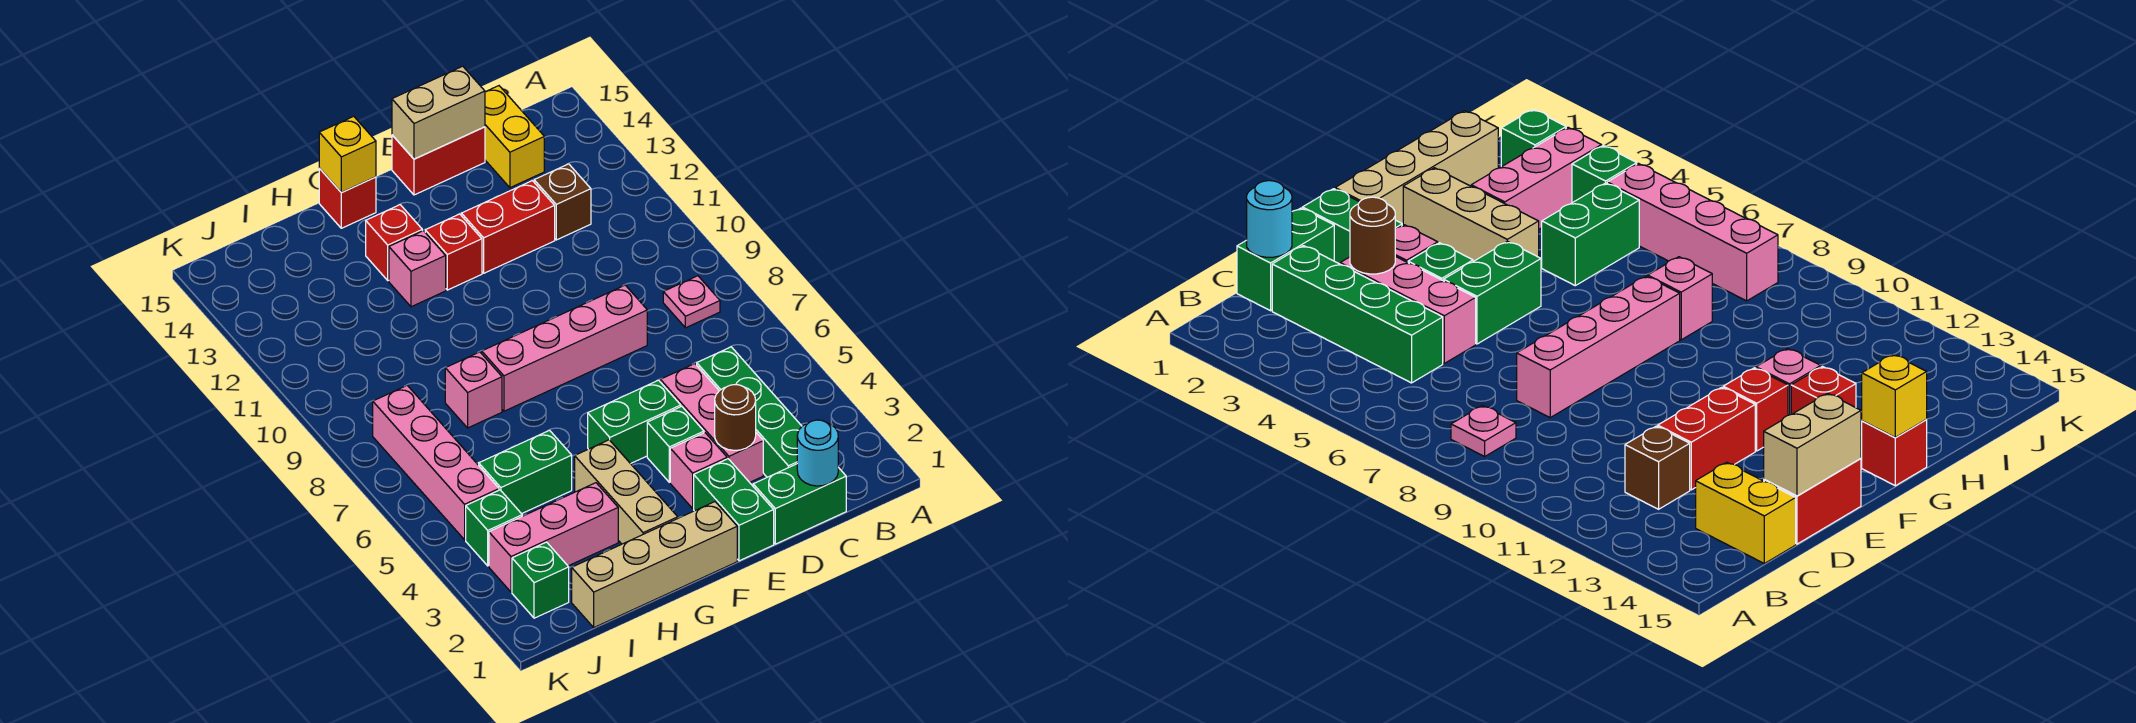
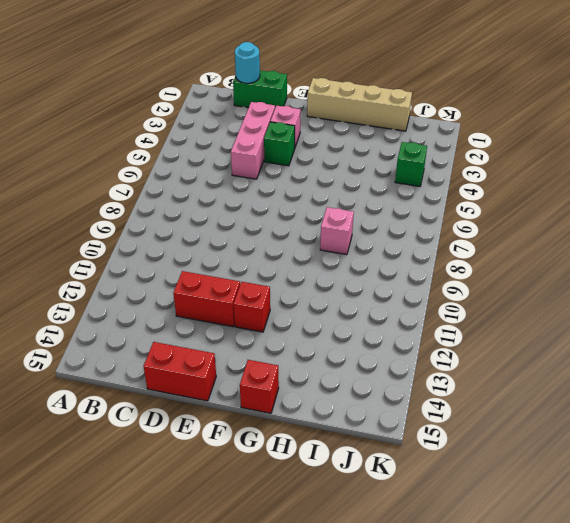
none -> pink 1x1 plate [663,276,720,328]
none -> green 1x4 brick [697,347,802,477]
none -> brown 1x1 brick [534,164,591,240]

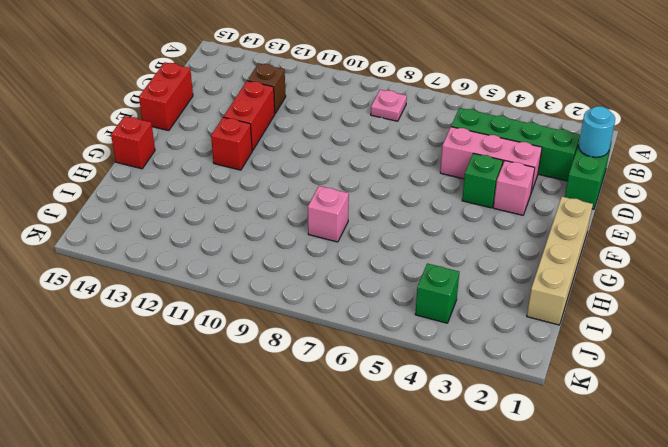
none -> yellow 1x2 brick [485,86,544,188]
none -> pink 1x4 brick [482,285,647,411]
none -> green 1x2 brick [694,459,774,561]

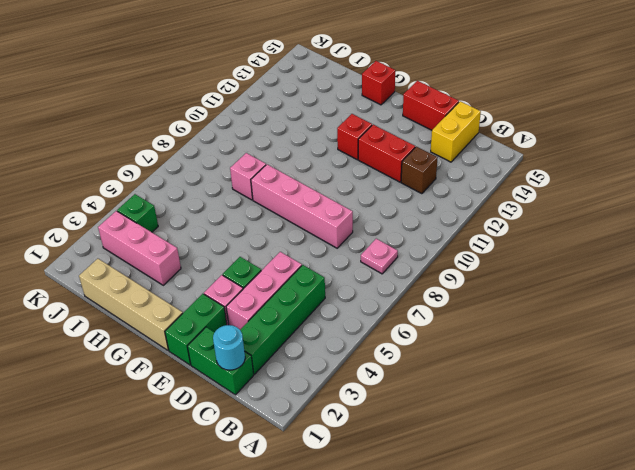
none -> green 1x2 brick [588,380,681,464]
none -> tan 1x3 brick [575,440,678,544]
none -> pink 1x1 brick [389,231,446,307]

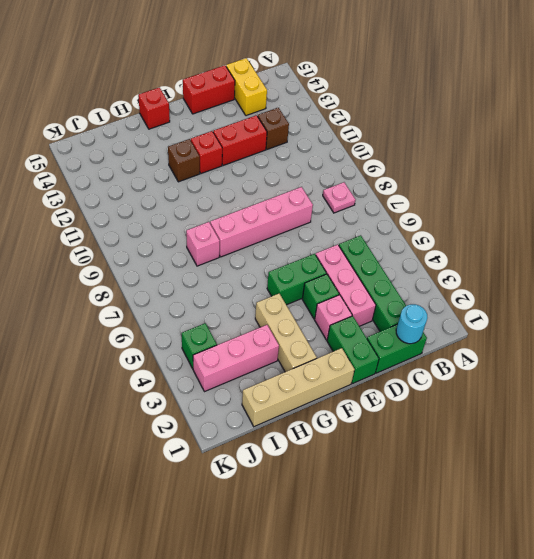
brown 1x1 brick [168,139,200,182] -> pink 1x1 brick [389,231,446,307]
none -> red 1x1 brick [366,205,422,281]
none -> green 1x2 brick [479,430,572,514]
none -> green 1x1 brick [512,542,569,618]

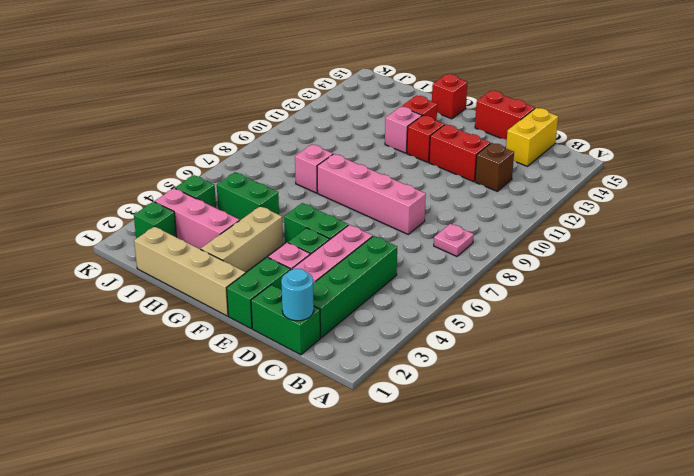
none -> pink 1x4 brick [373,385,499,540]
none -> brown 1x1 round brick [715,385,756,450]
none -> tan 1x2 brick [392,66,485,159]

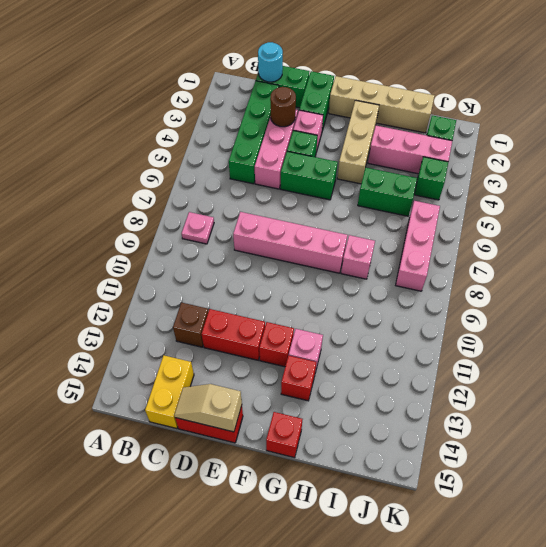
tan 1x2 slope [174,384,242,432] -> tan 1x2 brick [392,66,485,159]
pink 1x3 brick [396,201,440,291] -> pink 1x4 brick [373,385,499,540]
none -> yellow 1x1 brick [319,116,376,193]

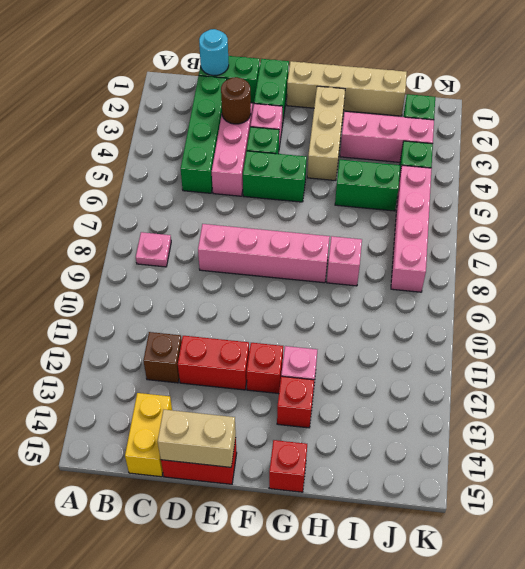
none -> yellow 1x1 brick [319,116,376,193]

